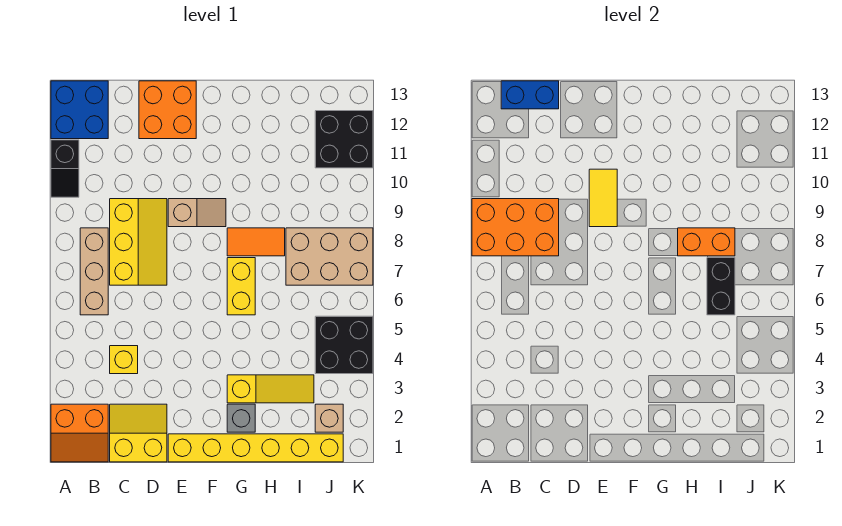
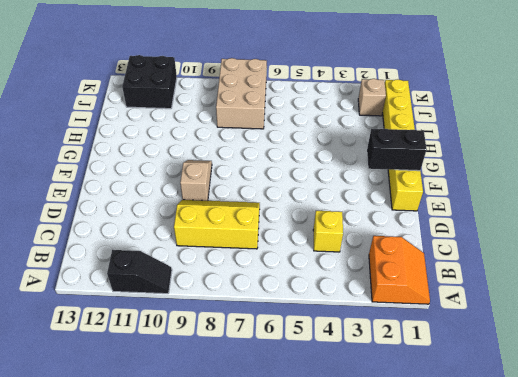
black 1x2 brick [367,129,427,171] -> black 1x2 brick moved to [707,258,735,315]
none -> blue 2x2 brick [51,81,108,139]
none -> tan 1x3 brick [80,228,108,315]
none -> yellow 2x2 slope [110,404,167,462]

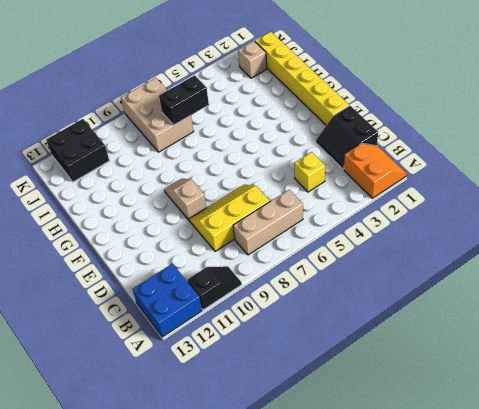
black 2x2 slope [316,106,378,169] -> yellow 2x2 slope [110,404,167,462]
none -> orange 2x2 brick [139,81,196,139]
none -> grey 1x1 brick [227,404,255,432]
none -> yellow 1x3 slope [227,375,314,403]

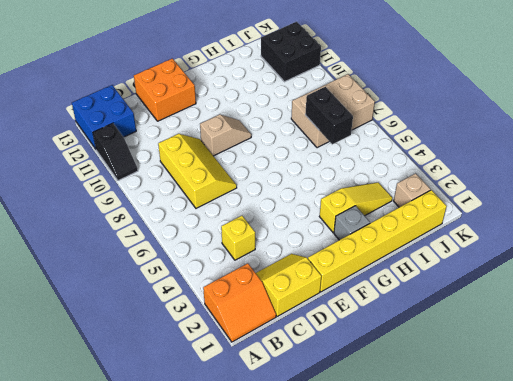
none -> tan 1x3 brick [80,228,108,315]
none -> yellow 1x2 brick [227,258,255,315]
none -> orange 1x2 tile [227,228,285,256]

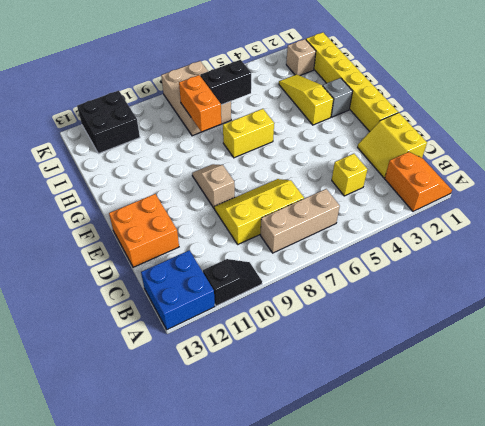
none -> orange 1x2 tile [227,228,285,256]
none -> black 2x2 brick [315,316,373,374]
none -> orange 2x3 brick [472,199,559,256]

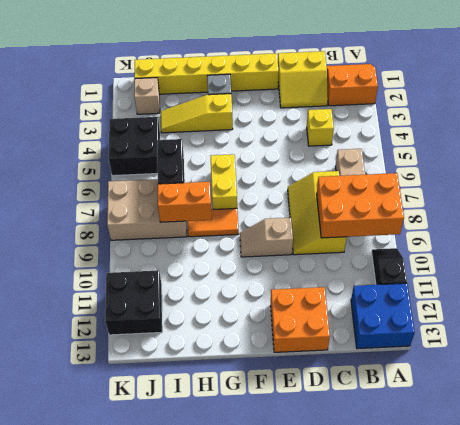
none -> blue 1x2 brick [501,81,559,109]
none -> yellow 1x2 tile [589,169,617,227]

